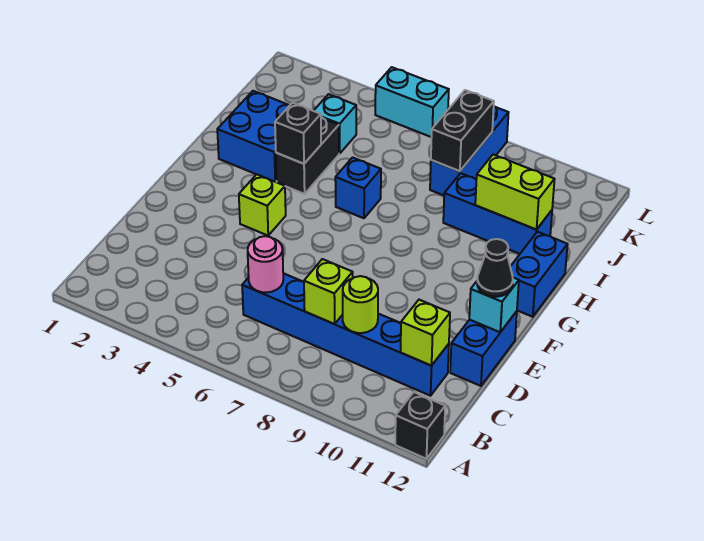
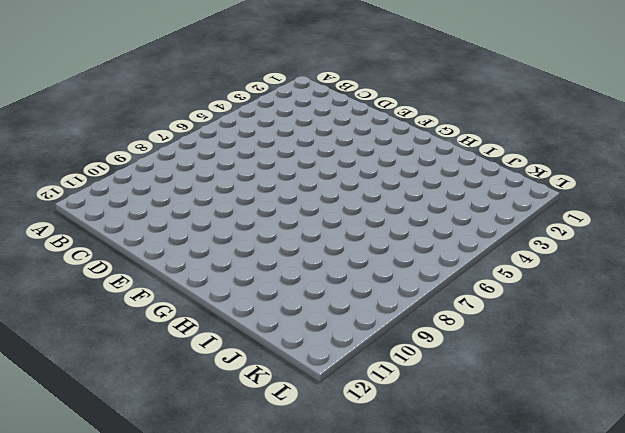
none -> black 1x1 brick [395,392,445,459]
none -> blue 1x6 brick [242,273,449,396]
none -> blue 1x2 brick [450,311,517,386]

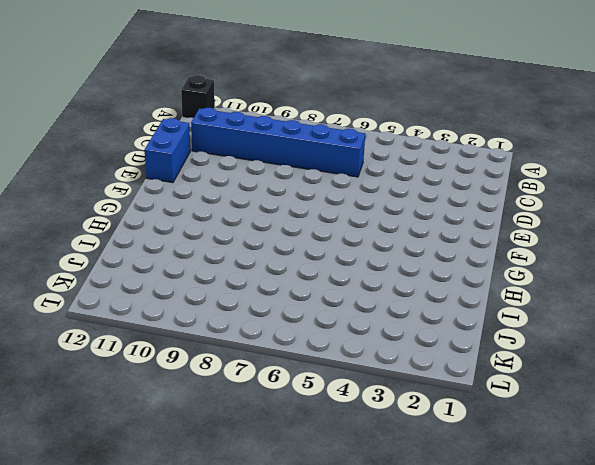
none -> lime 1x1 brick [239,174,286,235]
none -> blue 1x2 brick [510,232,568,317]
none -> blue 2x2 brick [217,91,290,182]

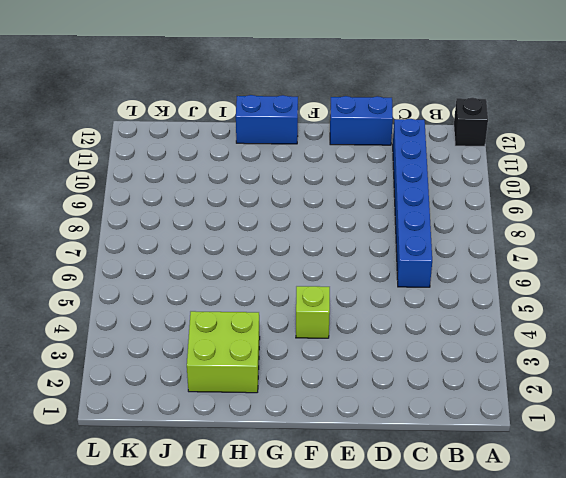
lime 2x2 brick [187,311,260,393] -> blue 2x2 brick [217,91,290,182]
none -> black 1x2 brick [276,117,339,194]
none -> blue 1x1 brick [335,158,381,218]
none -> blue 1x3 brick [443,173,552,254]

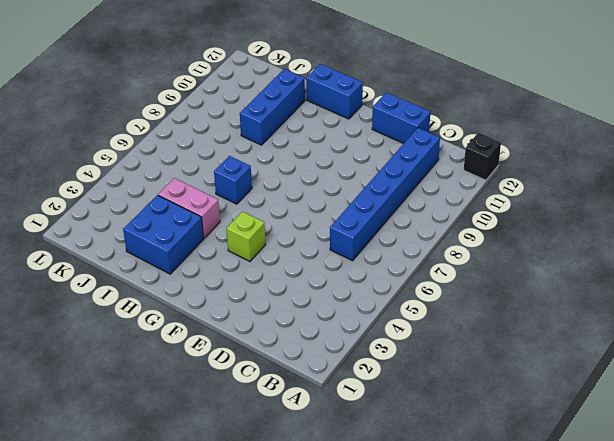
pink 1x2 brick [158,178,220,238] -> black 1x2 brick [276,117,339,194]
none -> cyan 1x1 brick [314,94,356,153]
none -> blue 1x3 brick [430,106,509,195]
none -> cyan 1x2 brick [375,67,449,137]

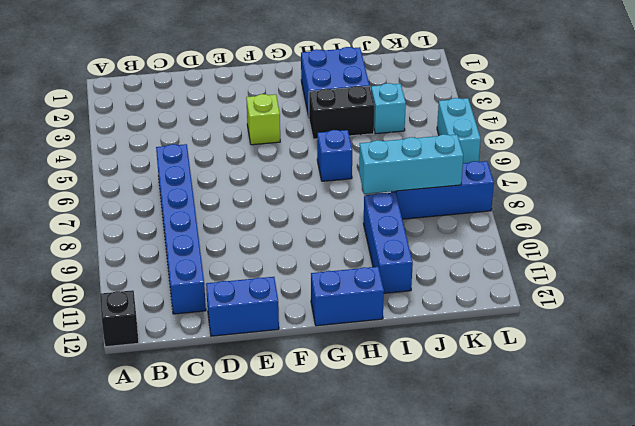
cyan 1x3 brick [359,134,463,194] -> black 1x2 brick [431,90,494,171]
none -> pink 1x1 round brick [248,236,283,292]
none -> lime 1x1 brick [304,259,353,324]
none -> lime 1x1 round brick [343,276,378,333]

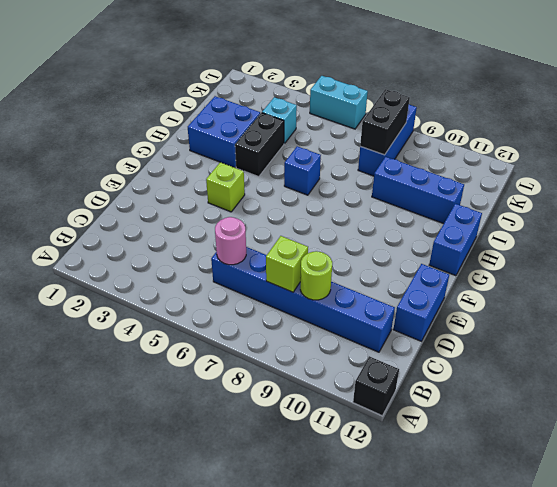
none -> lime 1x1 brick [401,300,450,366]
none -> cyan 1x1 brick [469,278,519,332]
none -> black 1x1 brick [275,103,321,164]

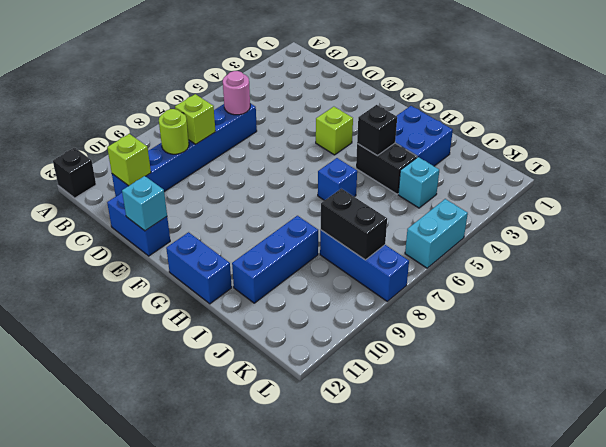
none -> lime 1x2 brick [475,155,555,230]
none -> black 1x1 cone [477,239,513,297]

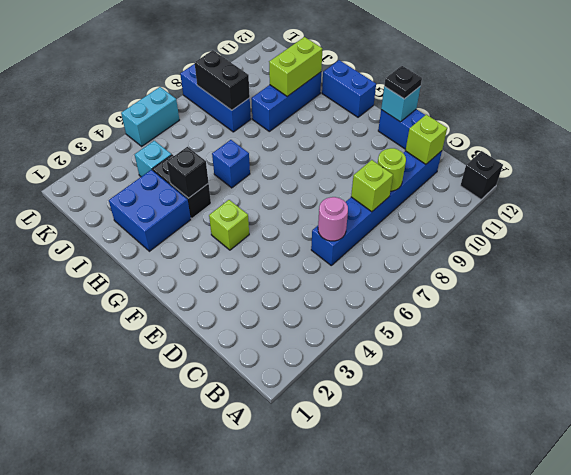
black 1x1 plate [384,66,422,99] -> black 1x1 cone [477,239,513,297]

